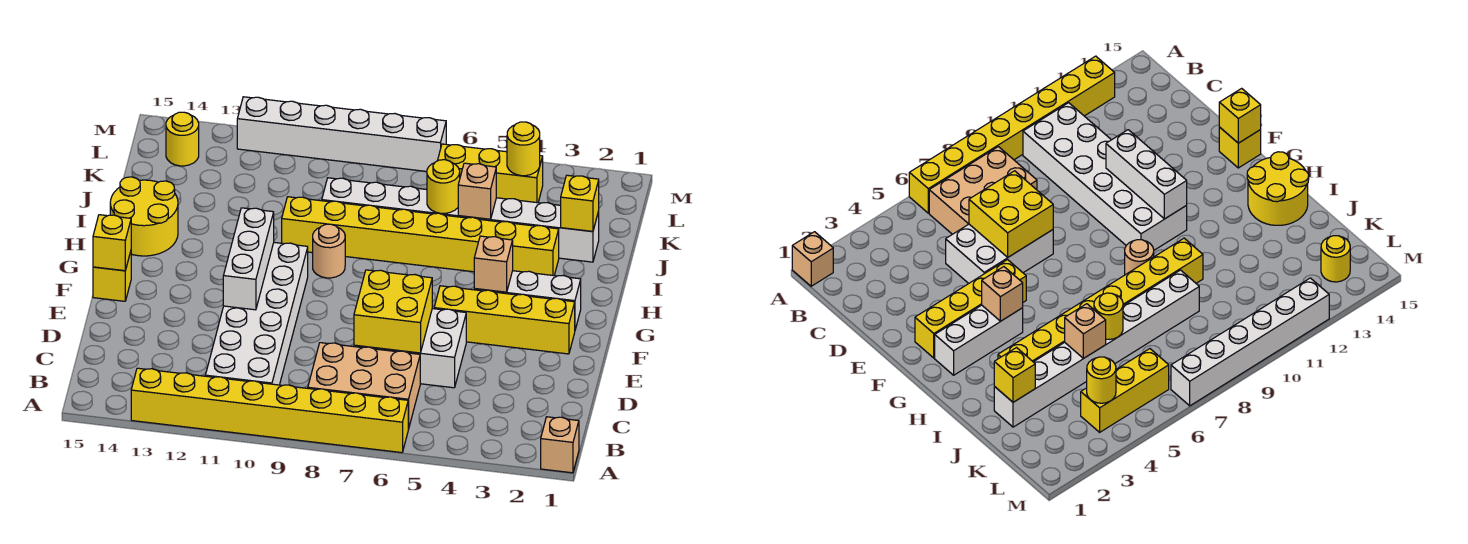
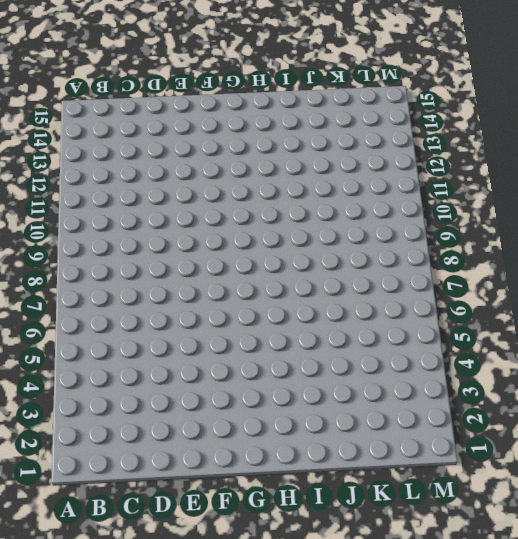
none -> tan 1x1 brick [541,417,579,473]
none -> yellow 1x8 brick [131,368,408,453]
none -> tan 2x3 brick [308,343,420,429]

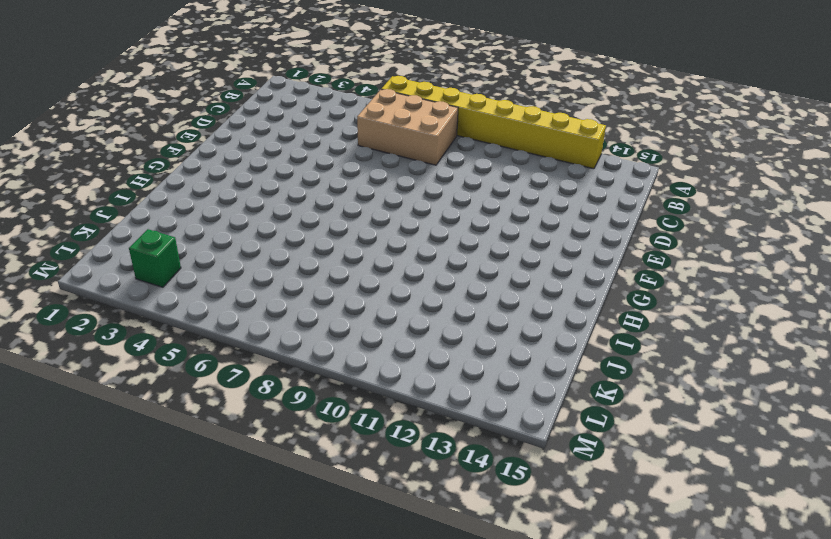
green 1x1 brick [129,229,181,287] -> none
none -> tan 1x1 brick [541,417,579,473]
none -> white 2x6 brick [205,242,308,385]
none -> white 2x3 brick [354,309,466,388]

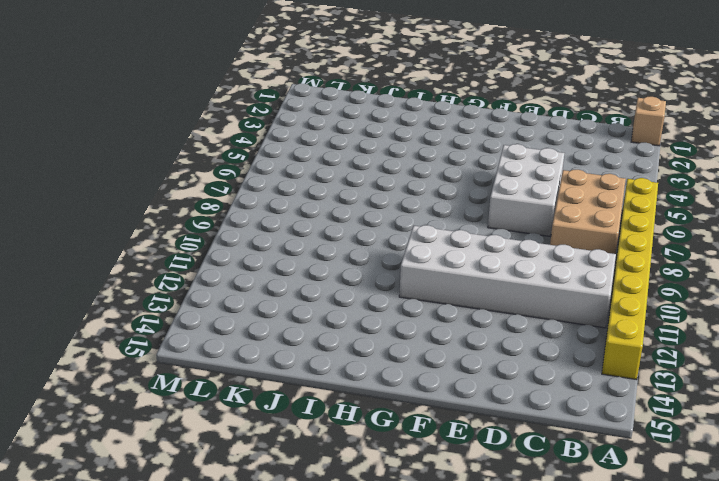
none -> yellow 1x4 brick [434,286,575,354]
none -> yellow 1x1 brick [93,252,131,301]
none -> white 1x3 brick [474,271,581,329]

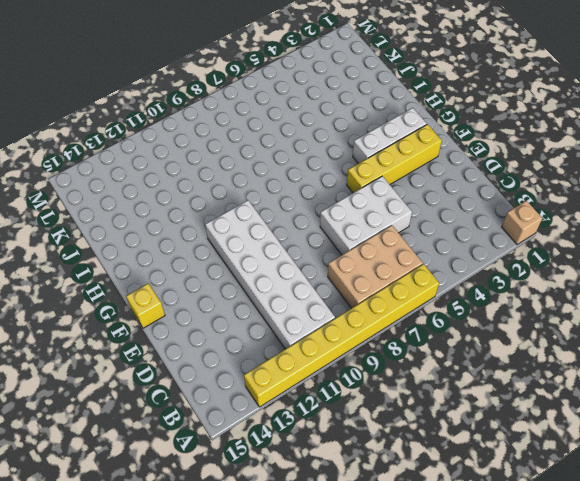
none -> tan 1x1 round brick [313,224,345,278]
none -> yellow 2x2 round brick [110,177,178,256]
none -> yellow 1x8 brick [282,197,559,276]

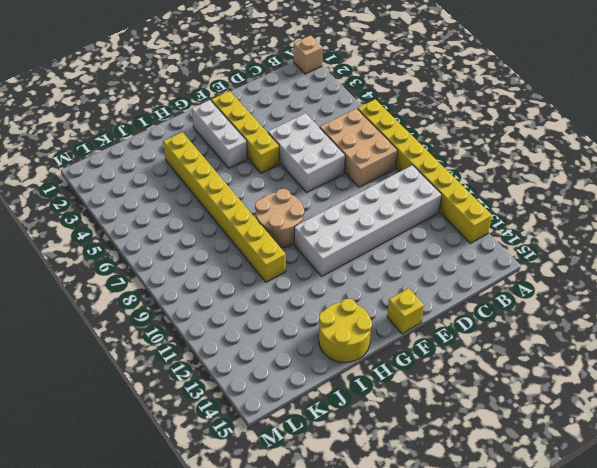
tan 2x2 round brick [255,189,304,248] -> tan 1x1 round brick [313,224,345,278]
none -> white 1x8 brick [322,178,599,262]
none -> yellow 1x3 brick [438,144,543,203]
none -> yellow 1x1 round brick [166,112,199,166]

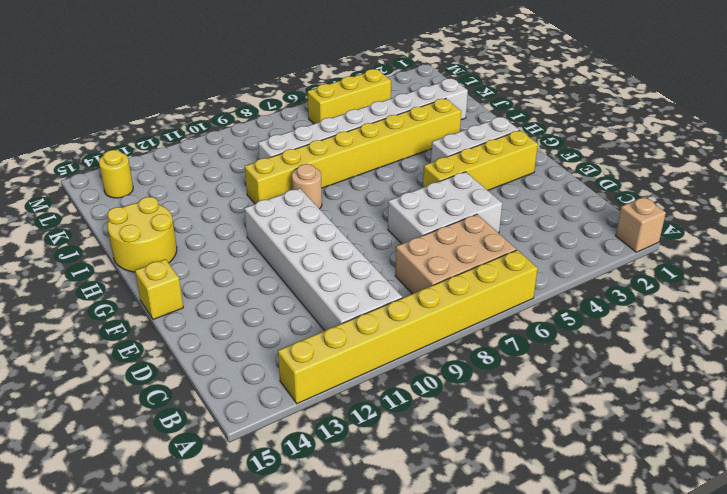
none -> white 1x6 brick [237,97,446,171]
none -> yellow 2x2 brick [354,270,432,353]
none -> white 1x3 brick [223,208,274,310]

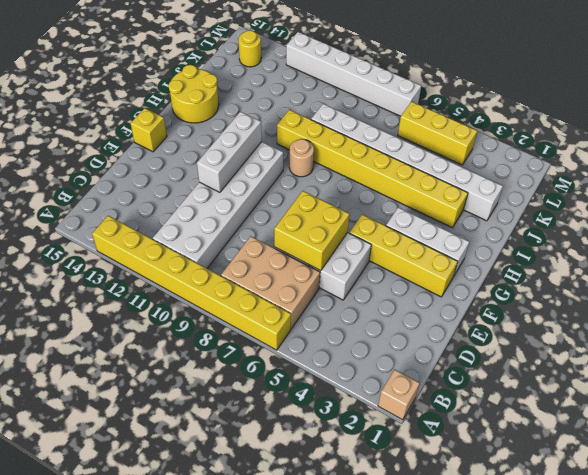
none -> yellow 1x1 brick [93,215,131,271]
none -> tan 1x1 brick [474,236,513,292]
none -> yellow 1x1 brick [561,175,599,231]

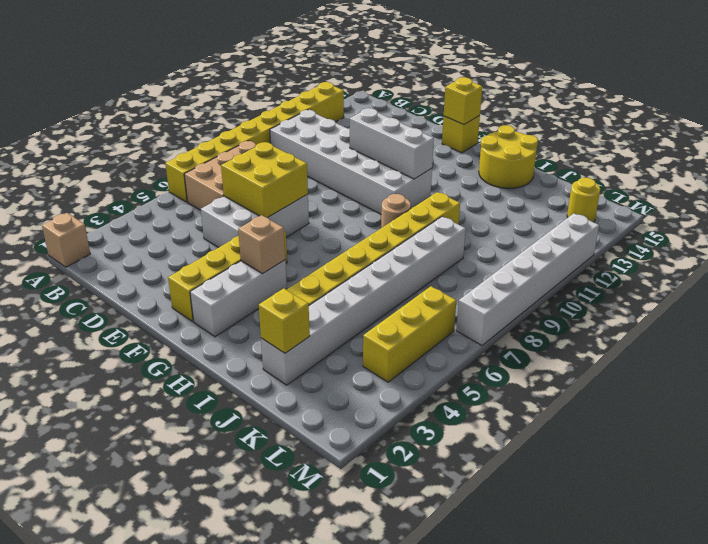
none -> tan 1x1 brick [458,163,496,219]
none -> yellow 1x1 round brick [427,160,460,213]
none -> yellow 1x1 round brick [507,122,540,176]

